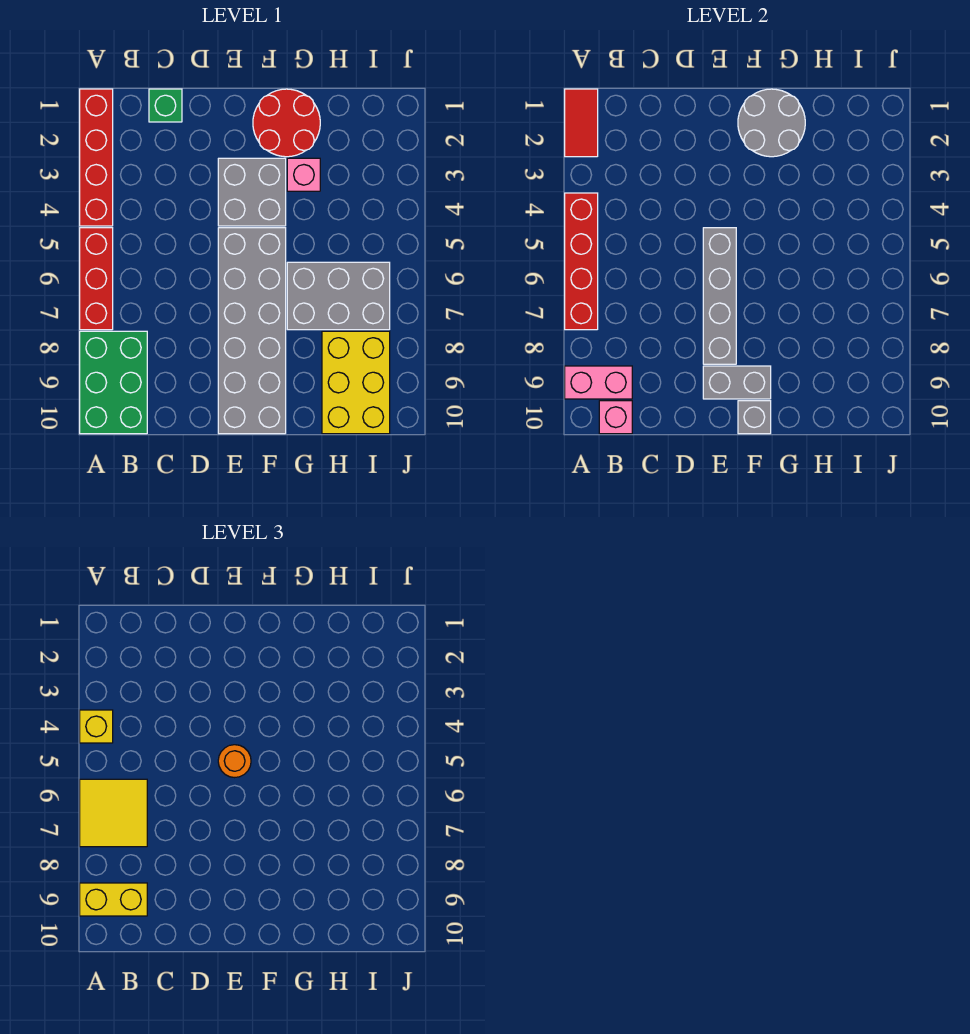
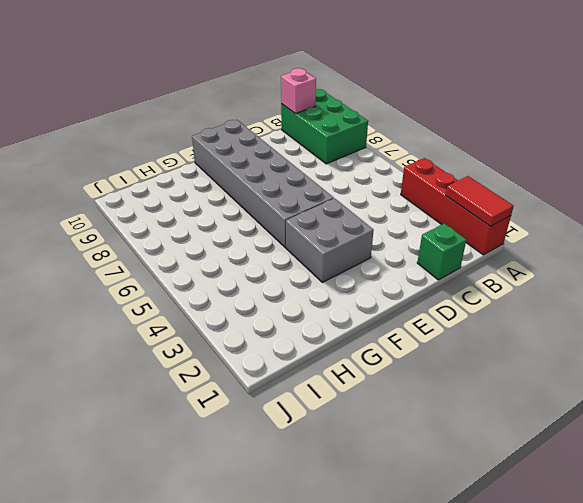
none -> red 1x3 brick [80,228,113,330]
none -> red 2x2 round brick [253,89,320,157]
none -> pink 1x1 brick [287,158,320,191]

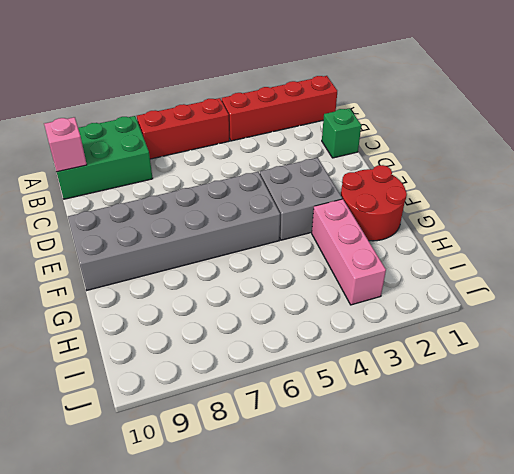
pink 1x3 brick [312,199,386,305] -> pink 1x1 brick [287,158,320,191]
none -> grey 2x3 brick [287,262,390,330]
none -> yellow 2x3 brick [322,331,390,434]
none -> red 1x2 tile [565,89,598,157]

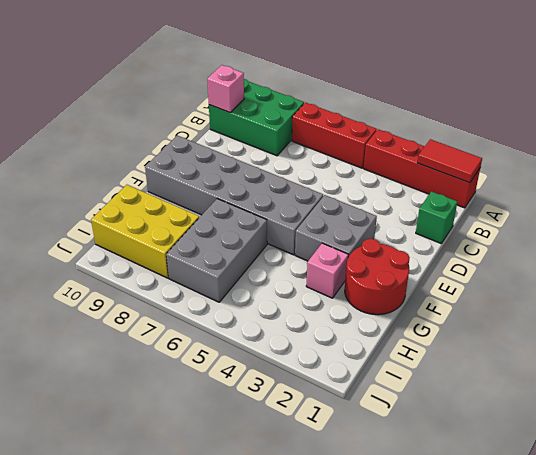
none -> red 1x4 brick [565,193,598,330]
none -> pink 1x2 brick [565,366,632,399]
none -> grey 1x4 brick [703,228,736,364]

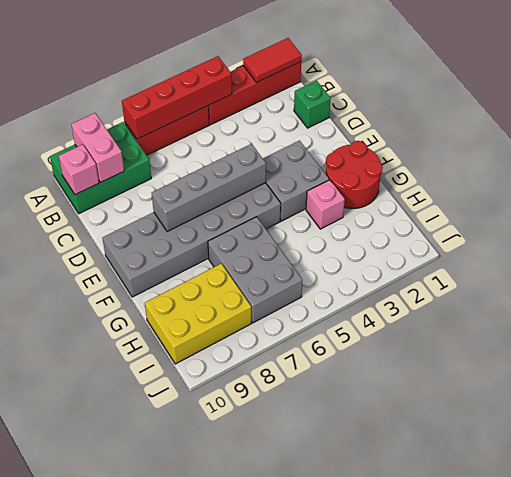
none -> grey 1x2 brick [703,366,771,399]
none -> grey 2x2 round brick [738,89,805,157]
none -> grey 1x1 brick [738,401,771,434]

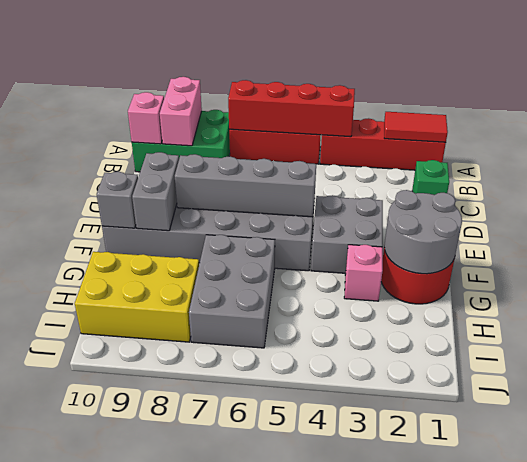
none -> yellow 1x1 brick [80,710,113,743]
none -> yellow 2x2 tile [80,779,147,847]
none -> yellow 1x2 brick [80,883,147,916]

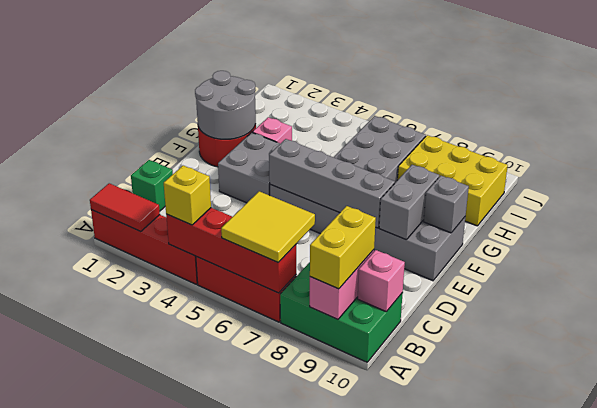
none -> orange 1x1 round brick [218,745,251,778]

